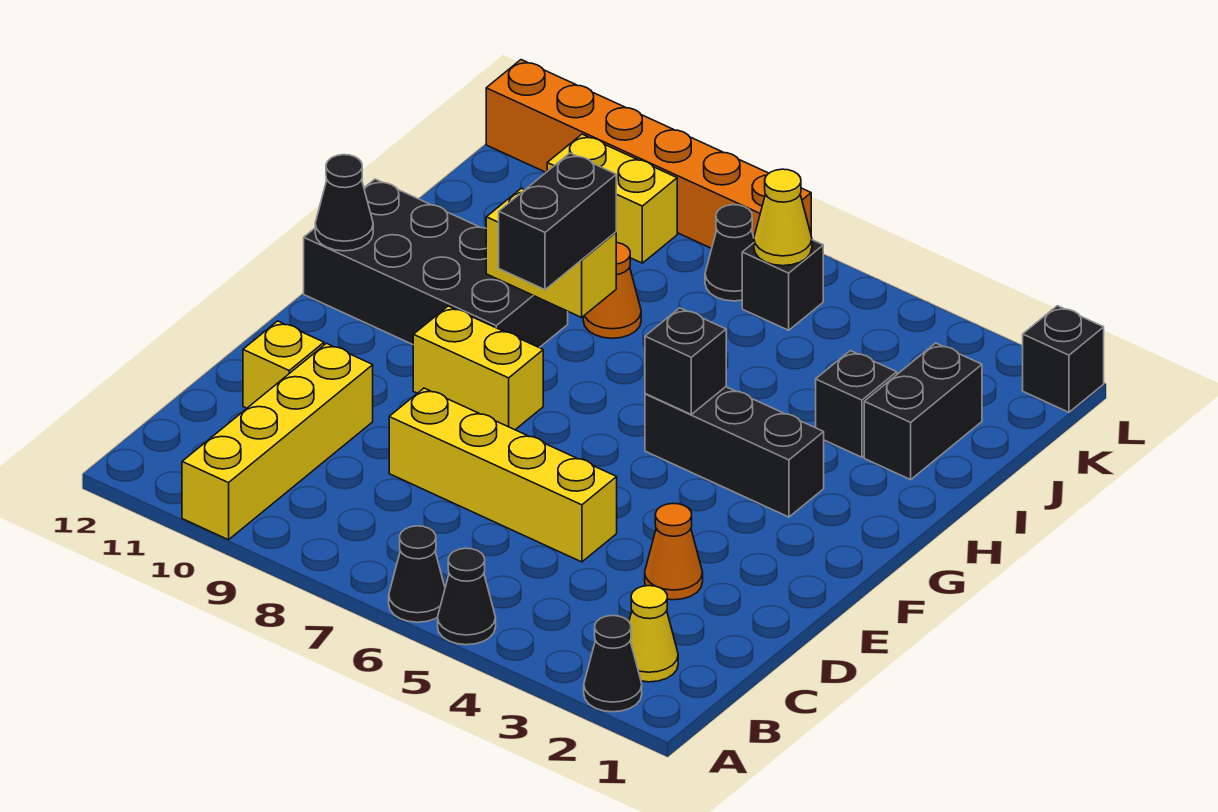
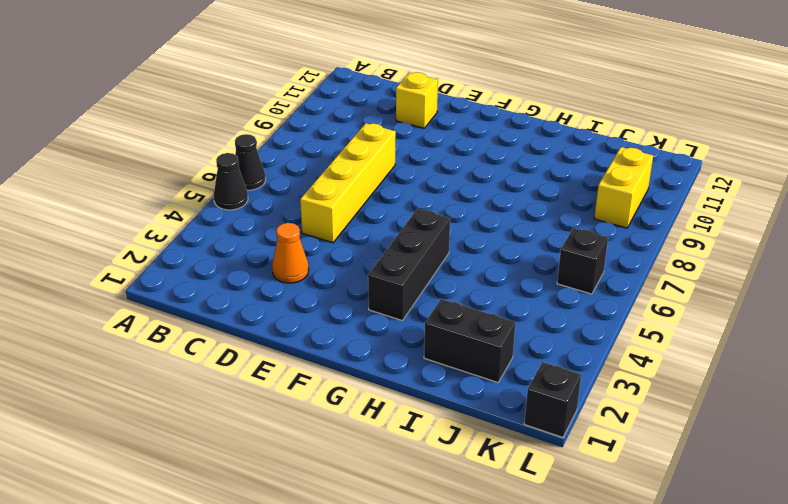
none -> black 1x1 cone [584,616,642,712]
none -> yellow 1x4 brick [182,343,373,540]
none -> yellow 1x1 cone [629,586,678,682]

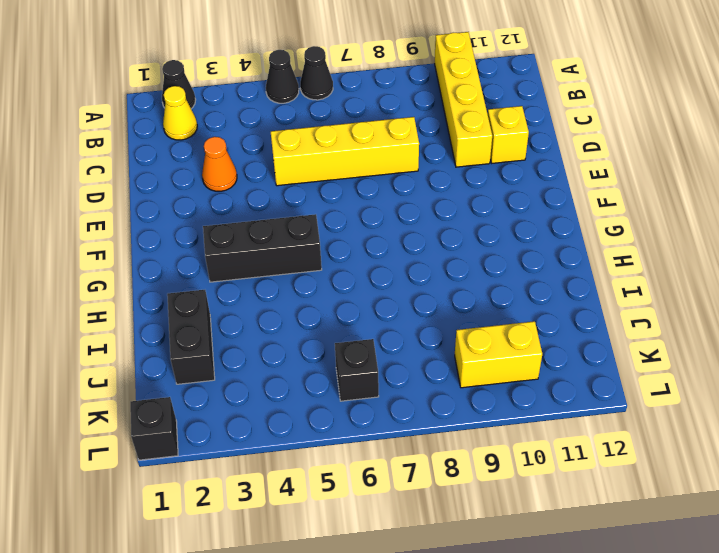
none -> yellow 1x2 brick [413,306,543,430]
none -> black 2x4 brick [304,179,568,348]
none -> black 1x1 brick [816,351,897,457]

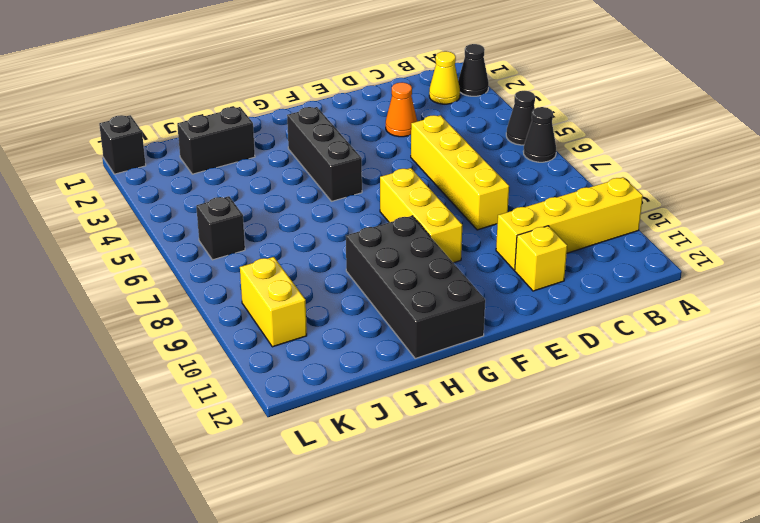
yellow 1x3 brick [380,168,462,263] -> yellow 1x2 brick [413,306,543,430]
none -> black 1x1 brick [816,351,897,457]
none -> orange 1x1 cone [583,242,641,338]
none -> black 1x1 cone [705,205,754,301]

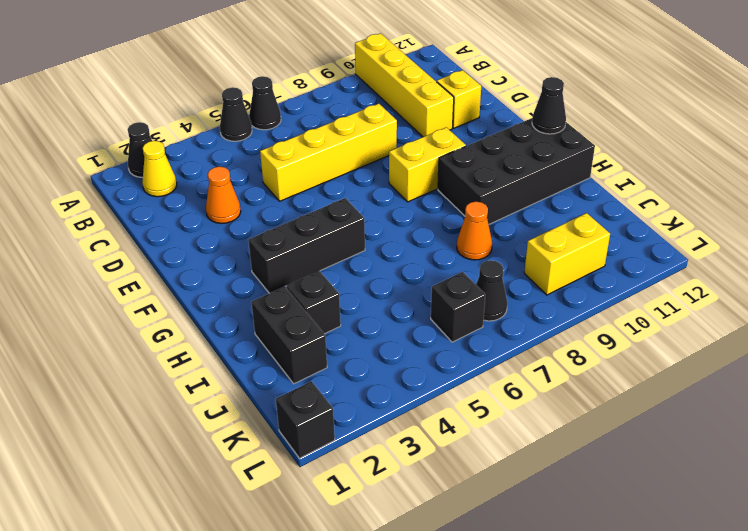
none -> orange 1x6 brick [486,60,811,248]
none -> black 1x1 brick [645,308,726,414]
none -> yellow 1x2 brick [486,188,616,317]

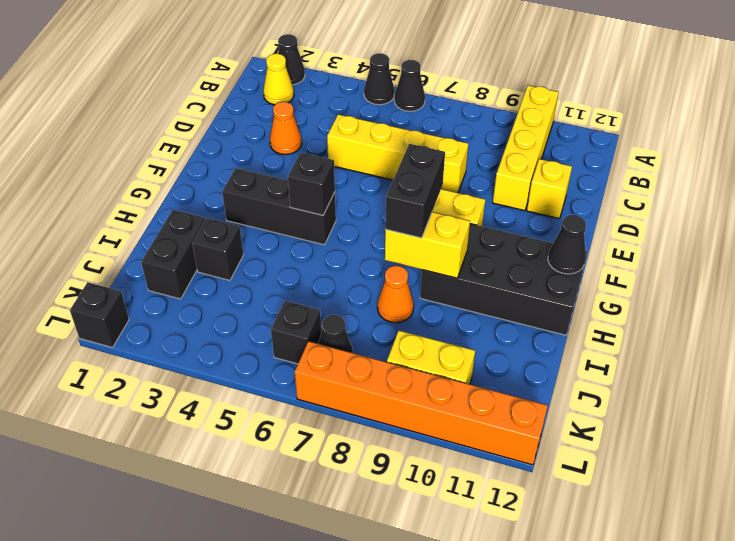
none -> yellow 1x1 cone [754,169,812,266]

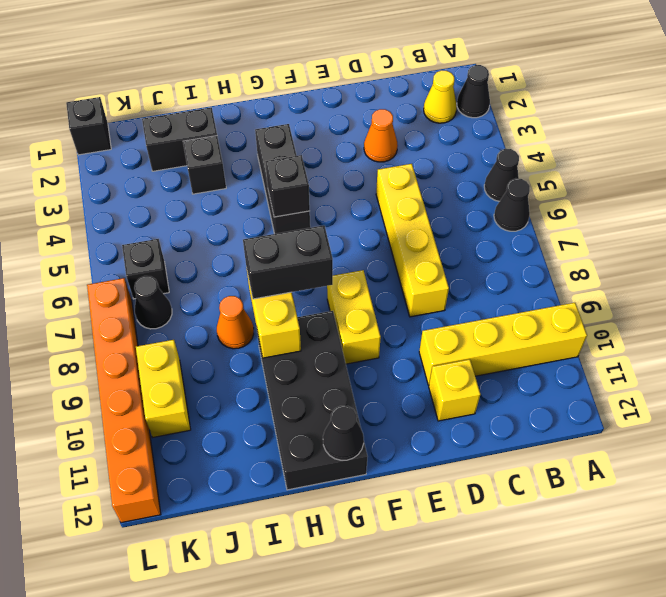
none -> yellow 1x1 cone [754,169,812,266]

